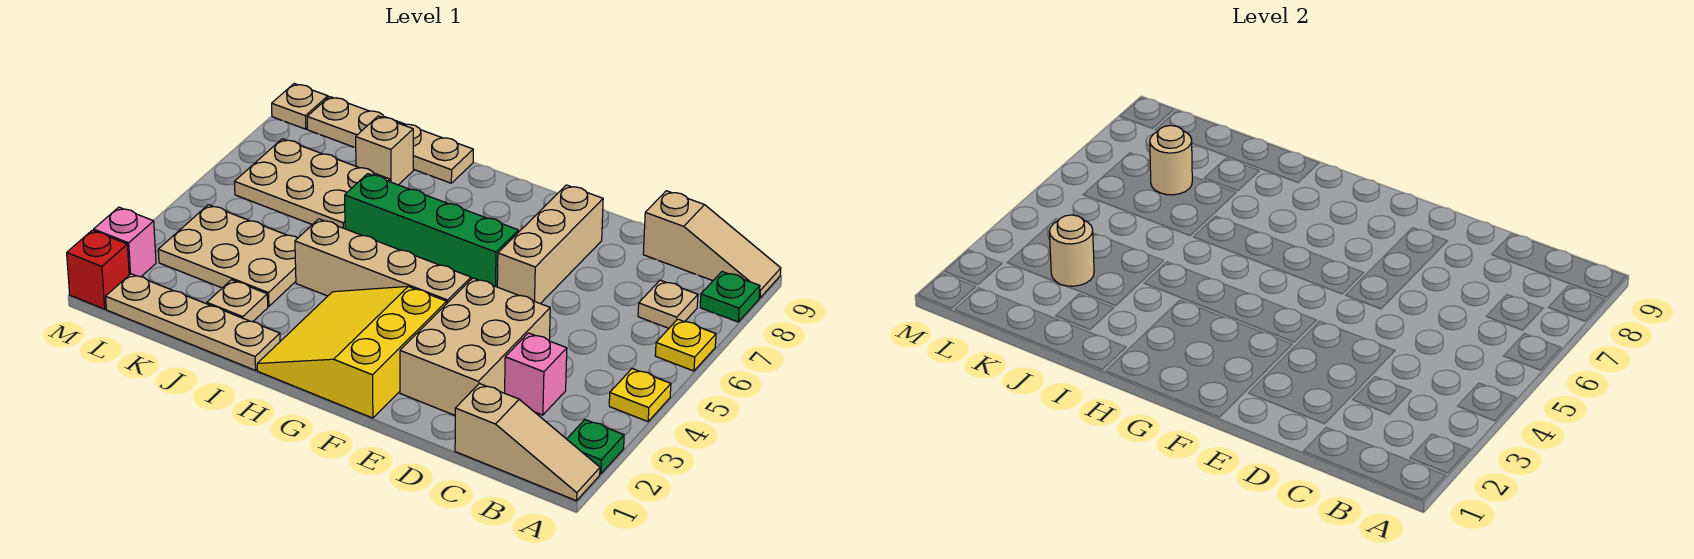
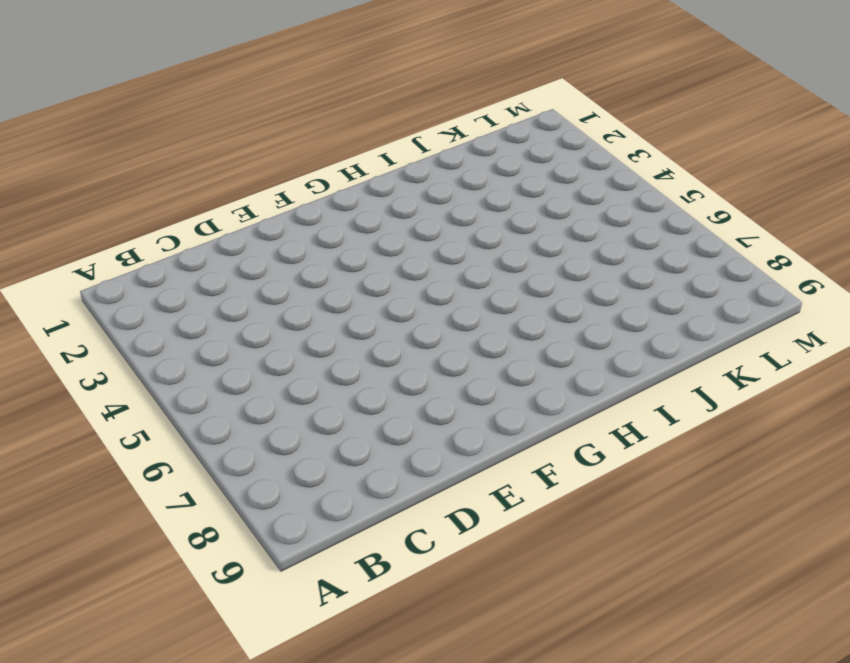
none -> tan 1x3 slope [455,384,600,501]
none -> green 1x1 plate [567,420,624,474]
none -> yellow 1x1 plate [609,369,671,422]

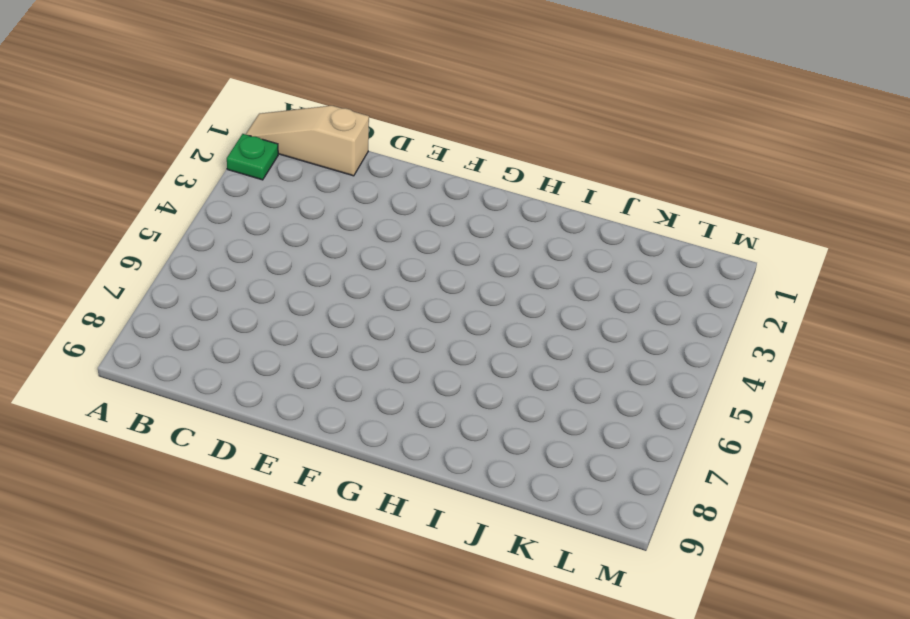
none -> yellow 1x1 plate [609,369,671,422]
none -> yellow 1x1 plate [655,319,716,371]
none -> green 1x1 plate [700,272,760,322]

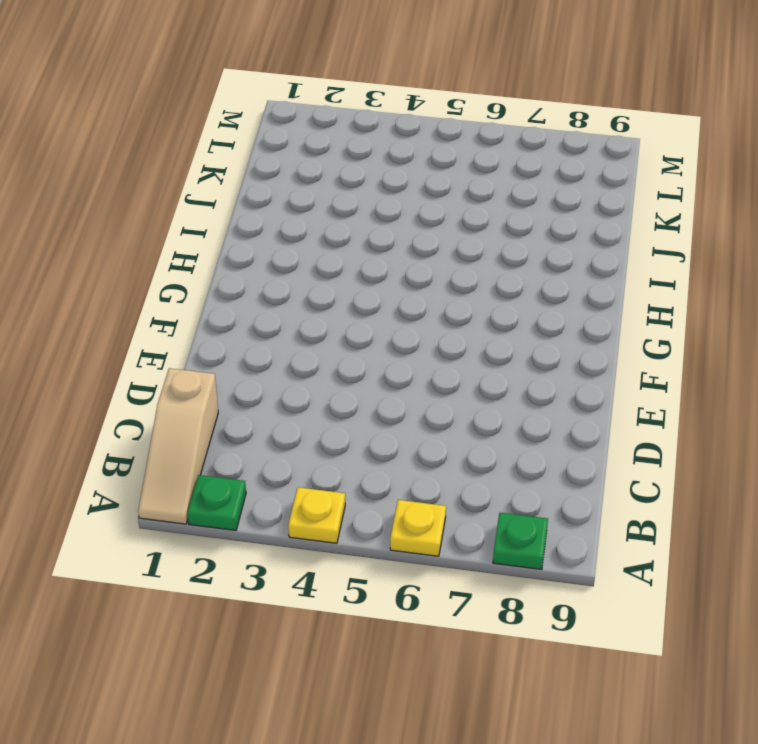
none -> tan 1x3 slope [643,191,781,298]
none -> tan 1x1 plate [638,280,698,328]
none -> pink 1x1 brick [505,333,567,415]

